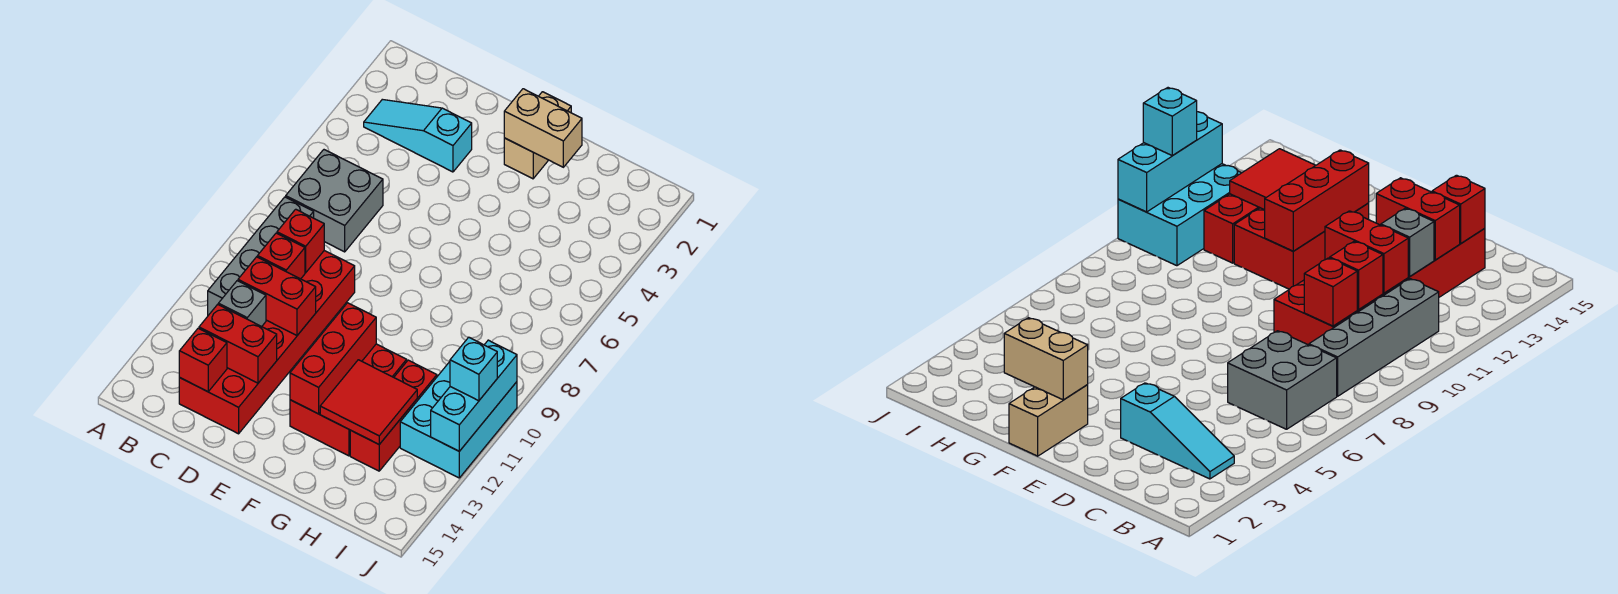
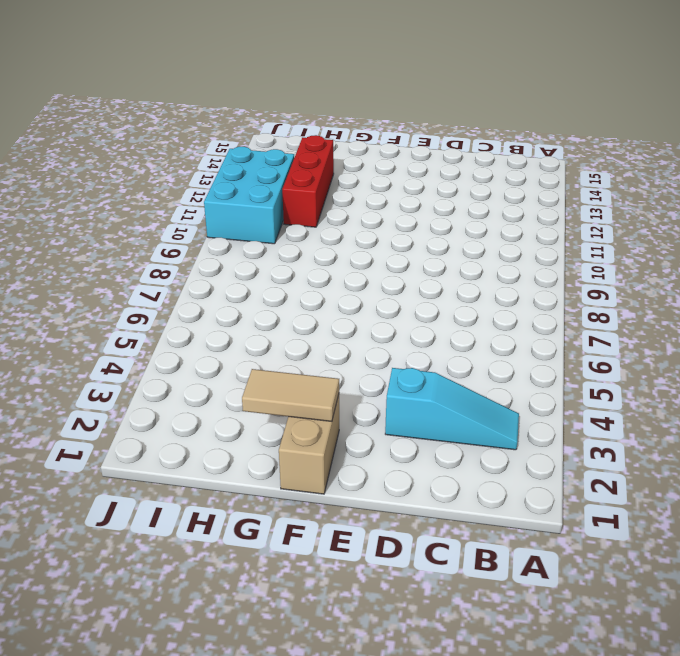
tan 1x2 tile [242,369,339,421] -> tan 1x2 brick [504,89,582,167]
none -> grey 2x2 brick [286,150,383,252]
none -> grey 1x4 brick [208,197,314,315]
none -> red 2x6 brick [179,251,355,434]

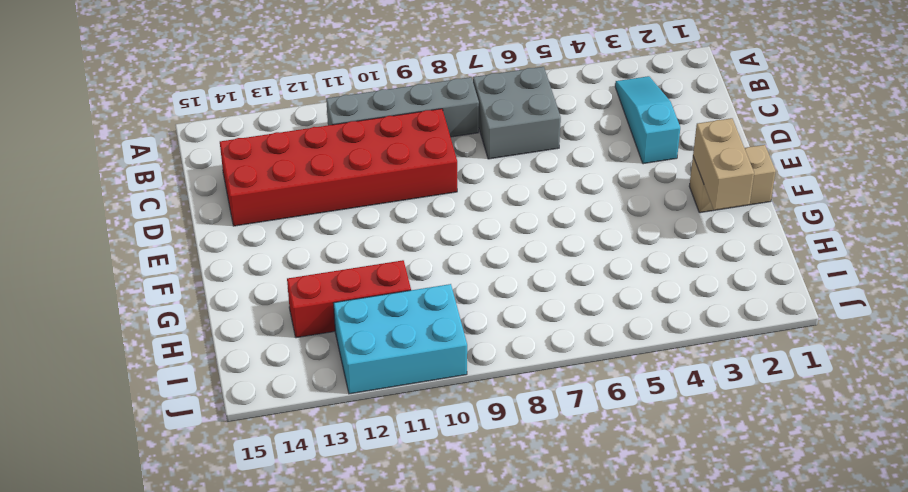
none -> red 2x3 brick [290,344,407,456]
none -> red 1x1 brick [277,209,324,273]
none -> red 1x1 brick [257,233,305,279]

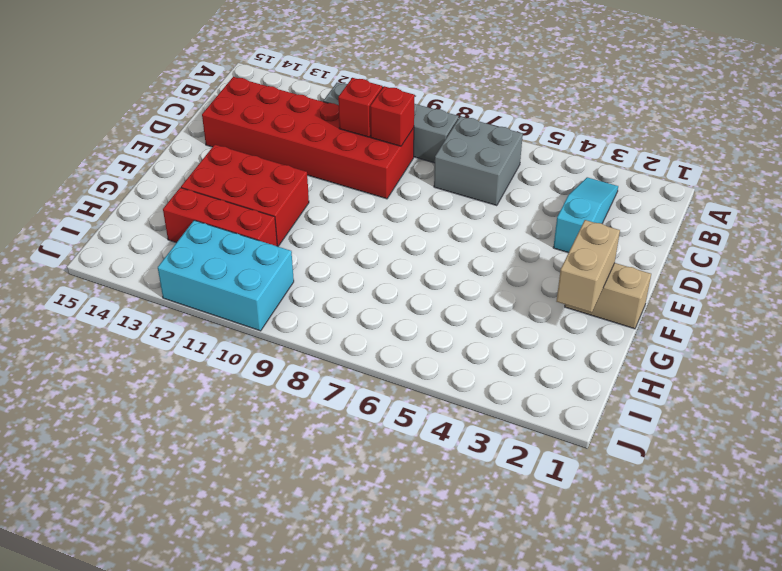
none -> red 1x2 brick [238,257,316,335]
none -> grey 1x1 brick [218,281,266,327]
none -> red 1x2 brick [199,304,277,383]

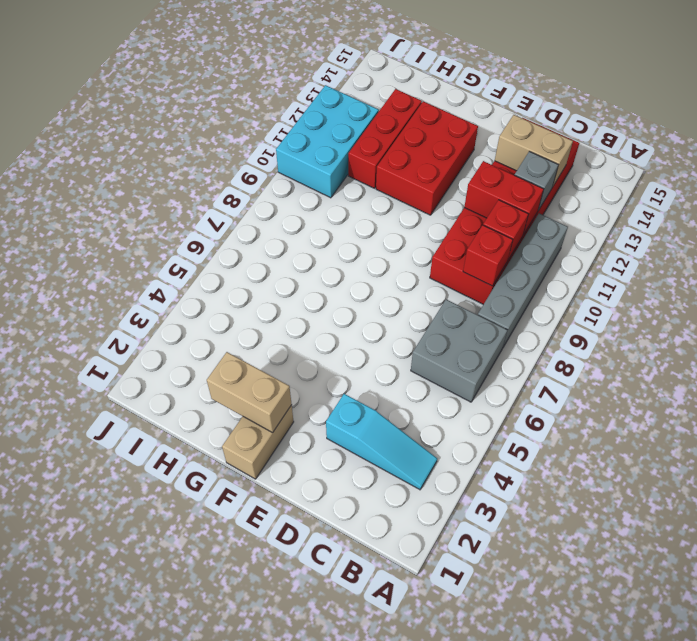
tan 1x2 brick [495,115,573,186] -> red 1x2 brick [199,304,277,383]
none -> red 1x1 brick [179,328,227,392]
none -> red 1x3 brick [290,303,376,414]
none -> red 2x2 tile [320,360,417,444]

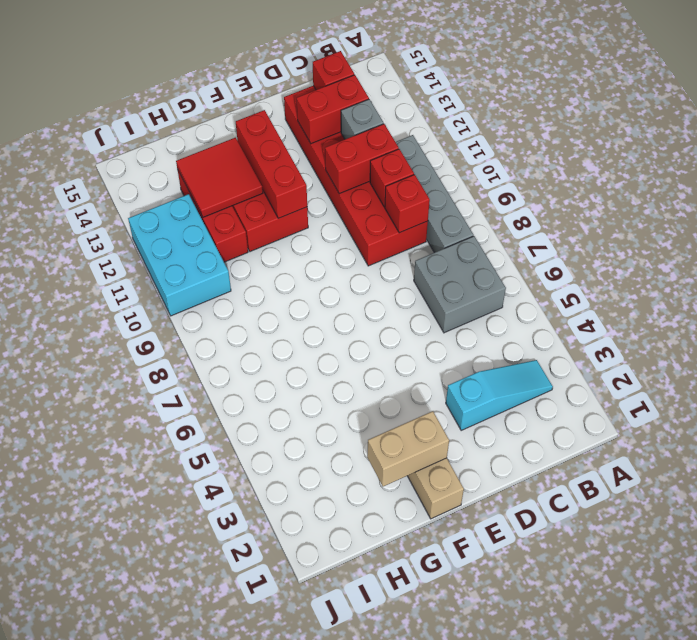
none -> cyan 1x3 brick [431,340,517,451]
none -> cyan 1x1 brick [450,337,497,401]

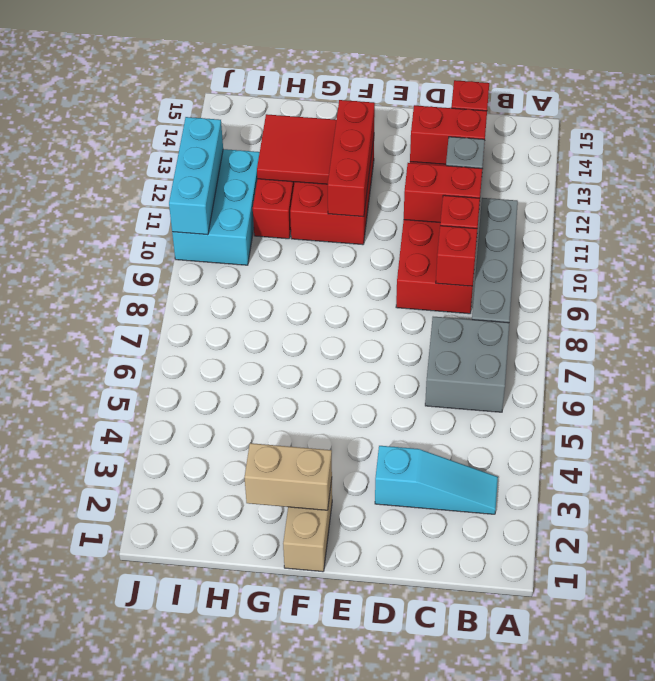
none -> cyan 1x1 brick [450,337,497,401]

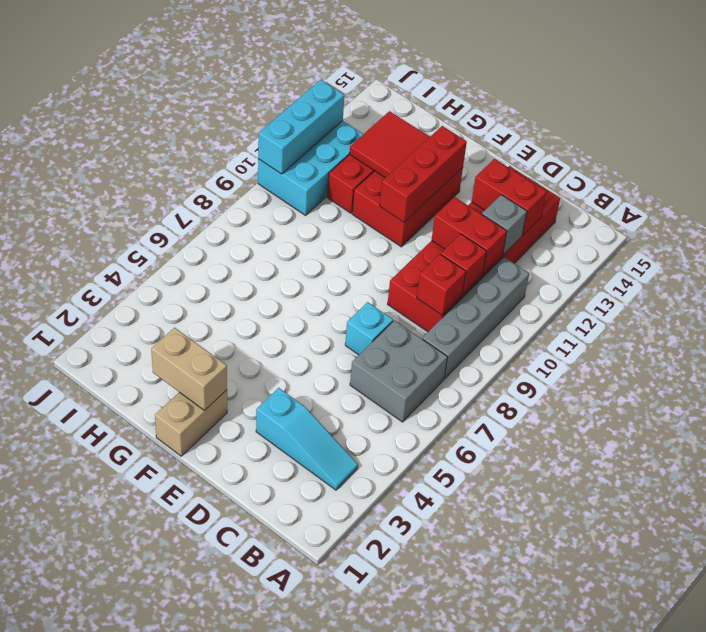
cyan 1x1 brick [345,302,393,355] -> cyan 1x1 brick moved to [450,337,497,401]
none -> red 1x1 brick [179,328,227,392]

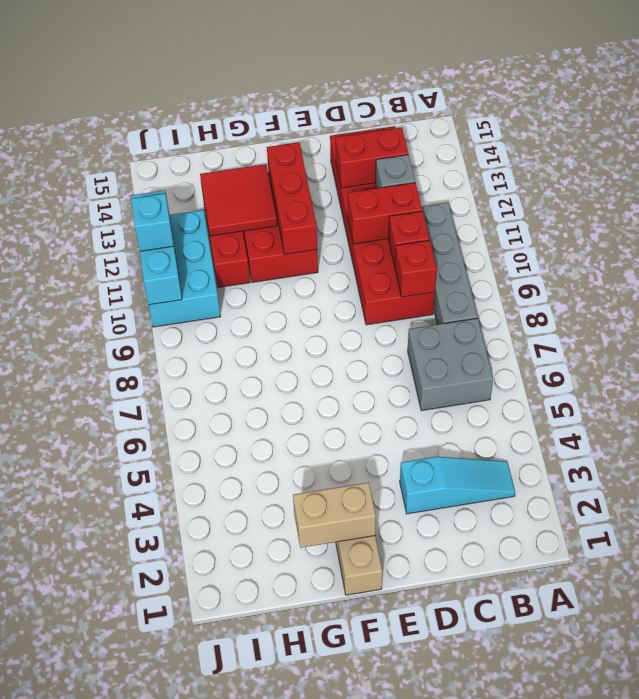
none -> red 1x1 brick [179,328,227,392]

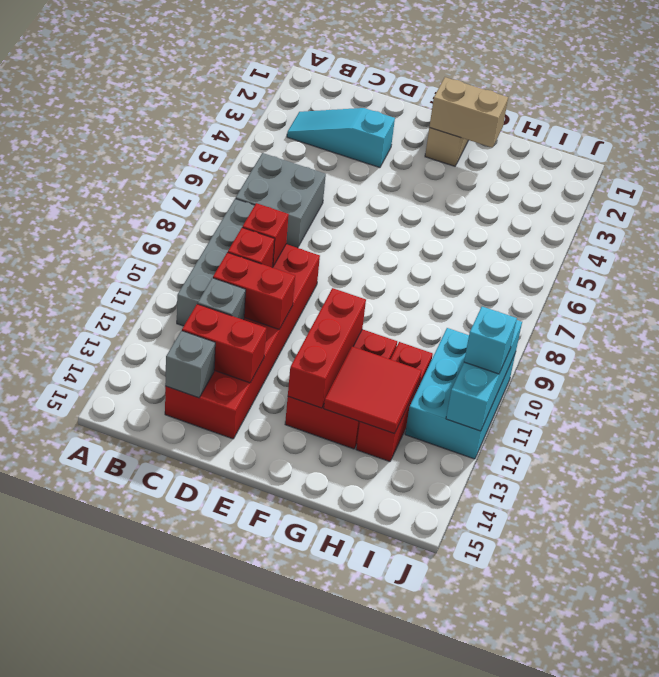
grey 1x1 brick [165,331,215,398] -> red 1x1 brick [179,328,227,392]

